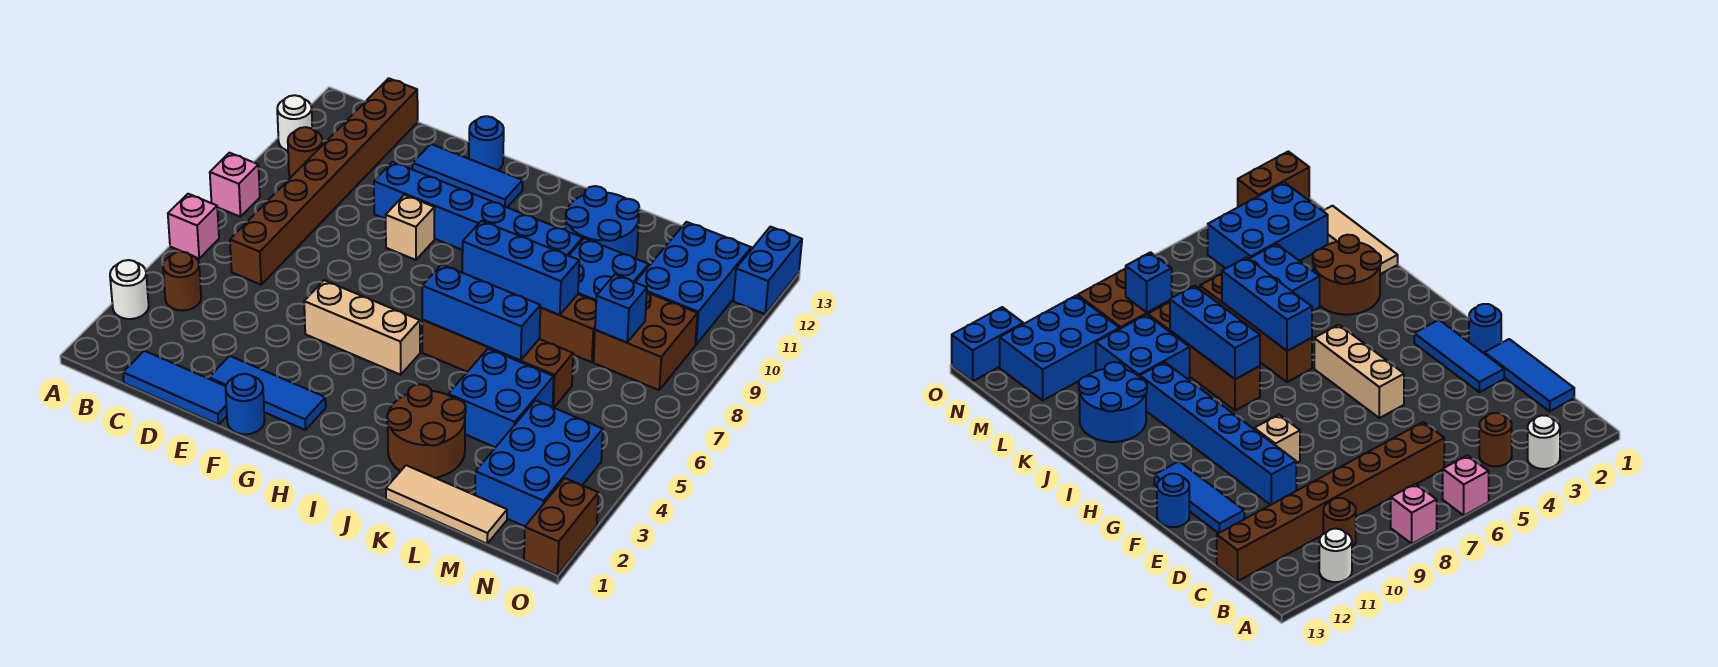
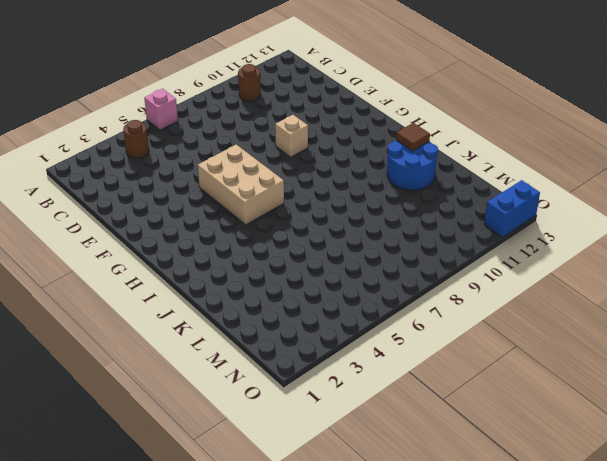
tan 2x3 brick [198,144,284,225] -> tan 1x3 brick [304,280,420,375]
brown 1x1 tile [396,123,430,151] -> none
none -> white 1x1 round brick [110,260,149,319]
none -> pink 1x1 brick [210,153,260,217]
none -> white 1x1 round brick [277,95,312,151]
none -> blue 1x3 tile [123,351,227,425]

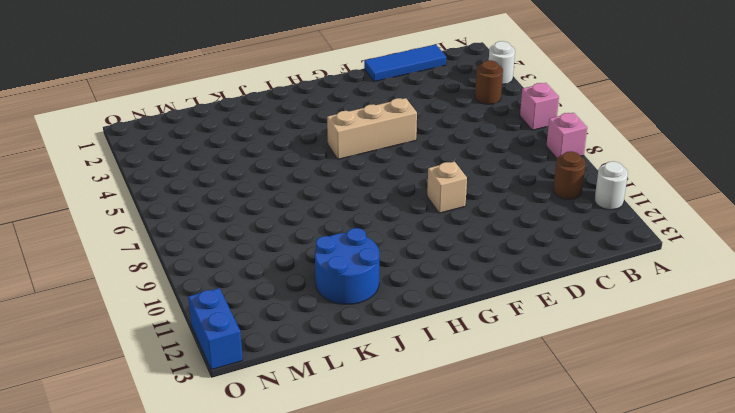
none -> brown 1x8 brick [230,78,418,285]
none -> blue 1x3 tile [209,356,326,430]
none -> blue 1x6 brick [374,162,583,256]
none -> blue 1x3 tile [413,144,523,207]

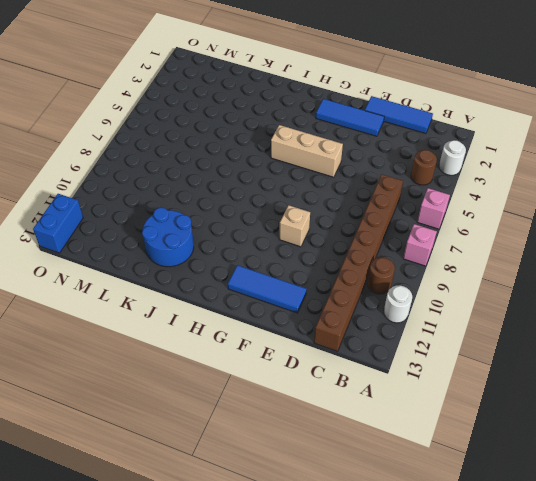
none -> blue 1x6 brick [374,162,583,256]
none -> blue 1x1 round brick [226,374,265,434]
none -> blue 1x1 round brick [469,116,504,170]
none -> brown 1x4 brick [422,320,573,408]

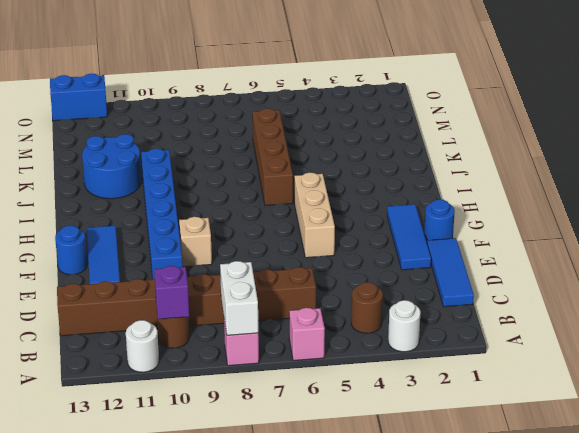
white 1x2 brick [220,261,258,335] -> none
purple 1x1 brick [154,266,189,319] -> none
none -> brown 1x4 brick [540,294,596,362]
none -> brown 2x2 round brick [387,384,466,478]
none -> tan 1x3 tile [386,465,507,544]
none -> blue 2x2 brick [448,349,554,447]

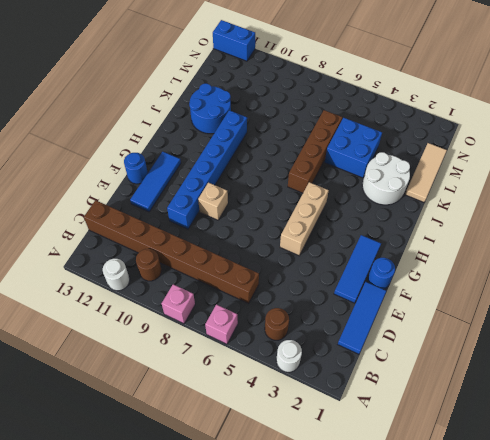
white 2x2 round brick [362,152,410,205] -> brown 2x2 round brick [387,384,466,478]
none -> brown 1x4 brick [540,294,596,362]
none -> blue 2x2 brick [569,238,649,301]
none -> blue 2x3 brick [475,400,603,526]
none -> brown 2x2 brick [594,293,698,390]

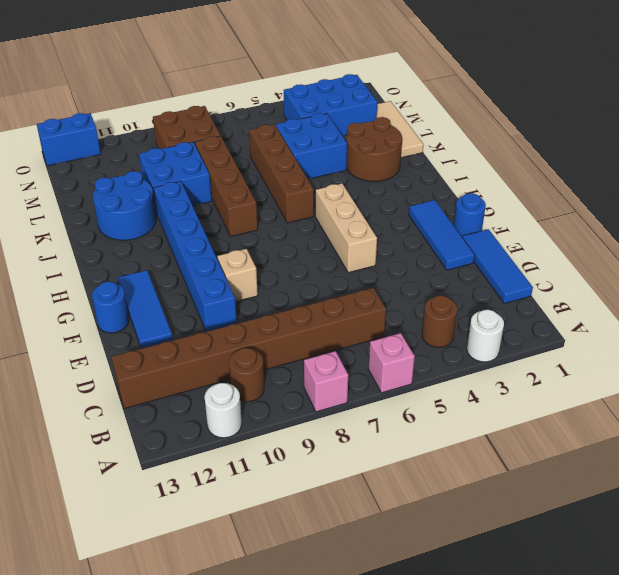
none -> blue 2x3 brick [635,222,751,345]
none -> brown 1x2 brick [524,478,598,575]
none -> blue 1x3 brick [422,264,541,360]
none -> blue 1x3 brick [462,221,579,315]

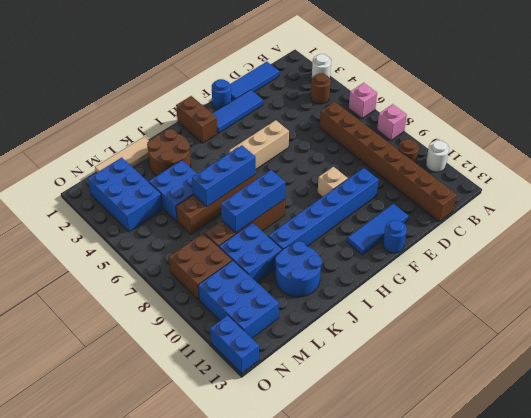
brown 1x2 brick [176,96,218,143] -> brown 1x2 brick moved to [524,478,598,575]
none -> blue 1x1 brick [595,275,647,343]

